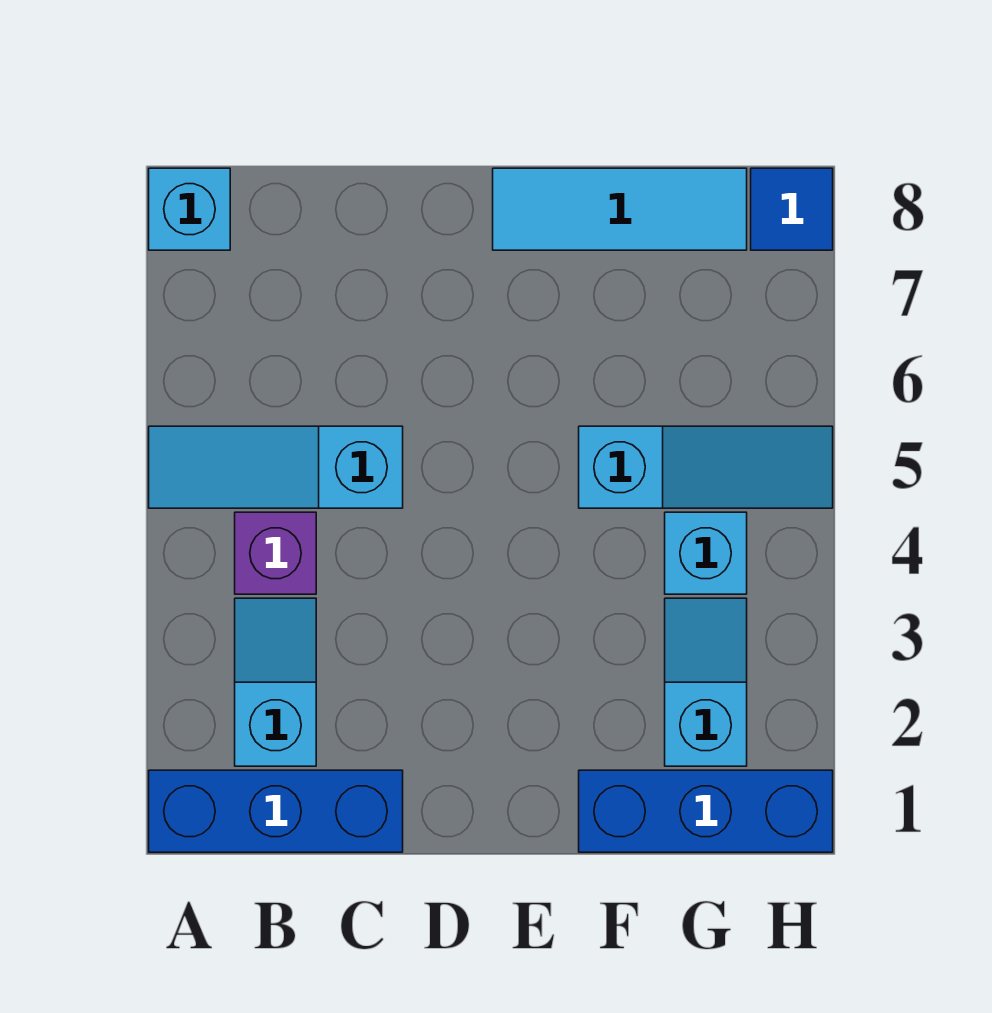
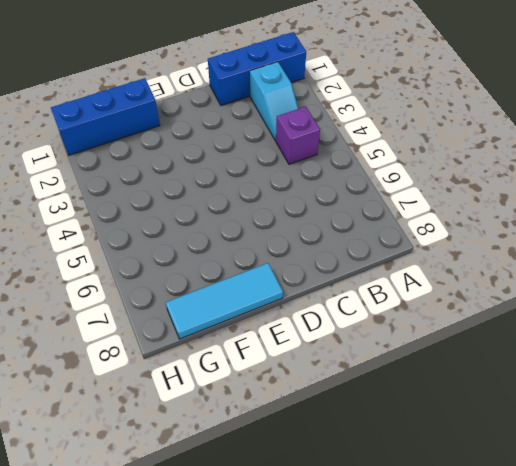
none -> cyan 1x3 slope [149,426,403,508]
none -> cyan 1x1 brick [149,168,230,250]

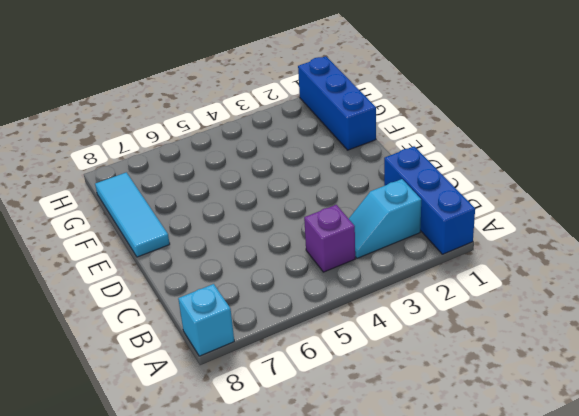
none -> cyan 1x3 slope [149,426,403,508]
none -> cyan 1x3 slope [579,426,833,508]

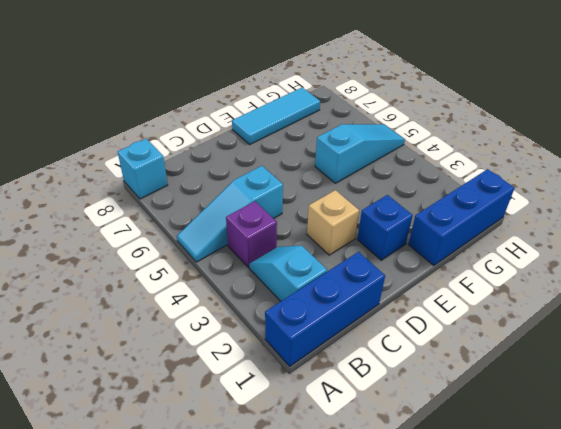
tan 1x1 brick [307,190,359,255] -> none
blue 1x1 brick [357,195,413,260] -> none
none -> cyan 1x2 slope [665,598,747,766]
none -> cyan 1x1 brick [665,512,747,594]

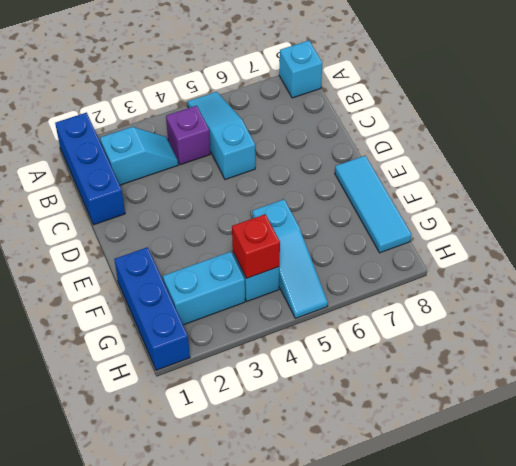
cyan 1x2 brick [163,252,245,325] -> cyan 1x2 slope [665,598,747,766]
red 1x1 brick [232,214,280,278] -> none
none -> blue 1x1 tile [751,168,833,250]

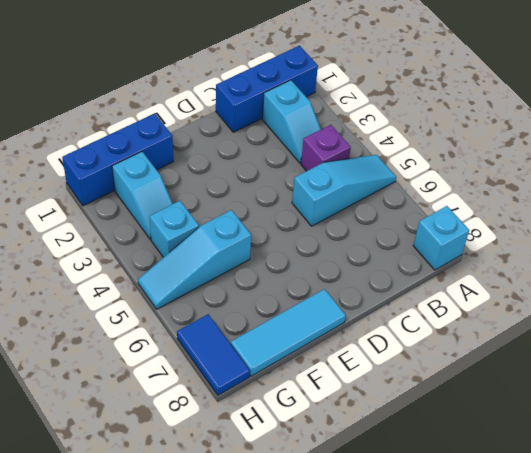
blue 1x2 tile [177,314,250,395] -> blue 1x1 tile [751,168,833,250]

